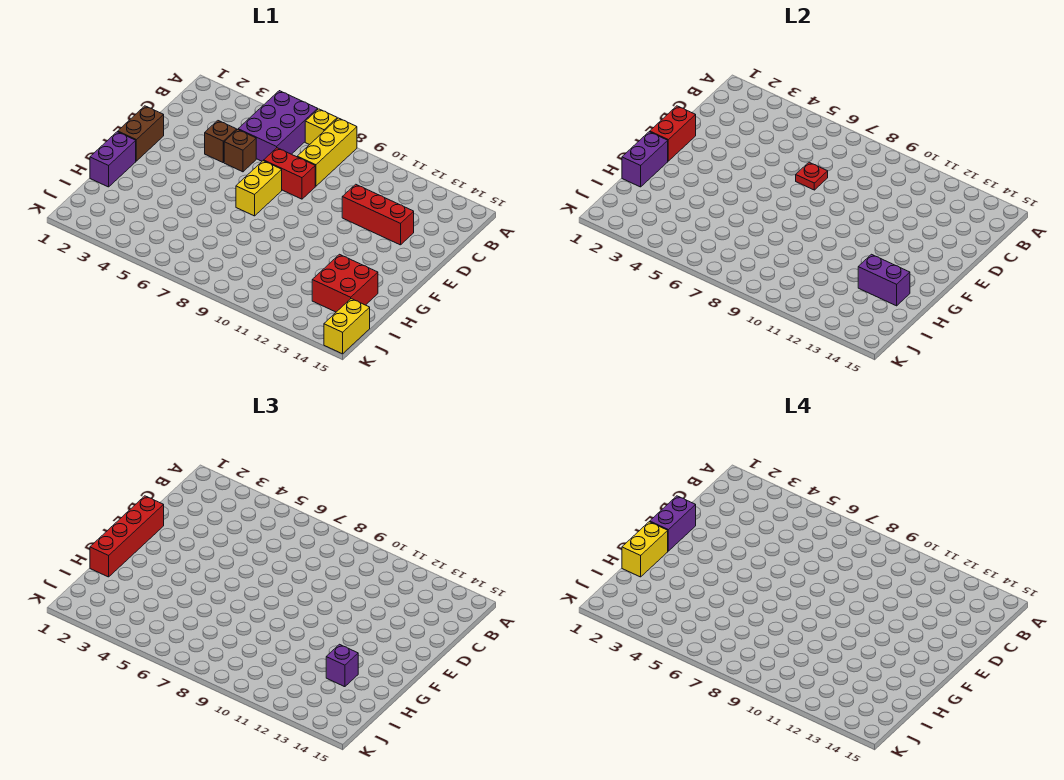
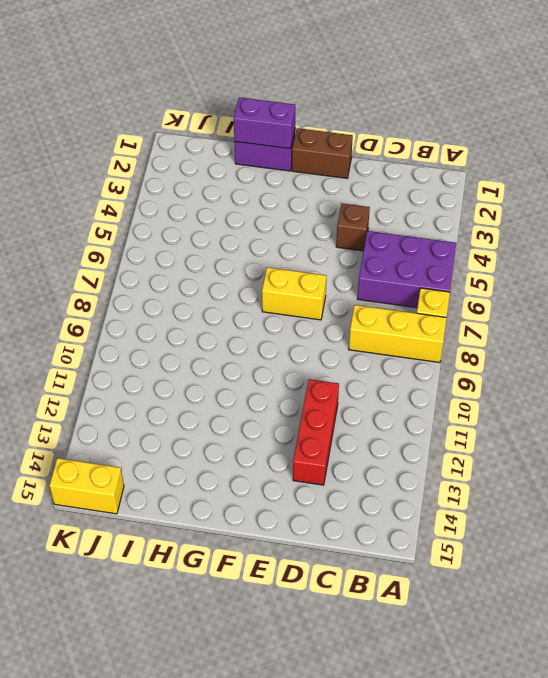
none -> brown 1x1 brick [224,130,256,172]
none -> red 1x2 brick [264,148,315,199]
none -> red 2x2 brick [312,254,378,312]

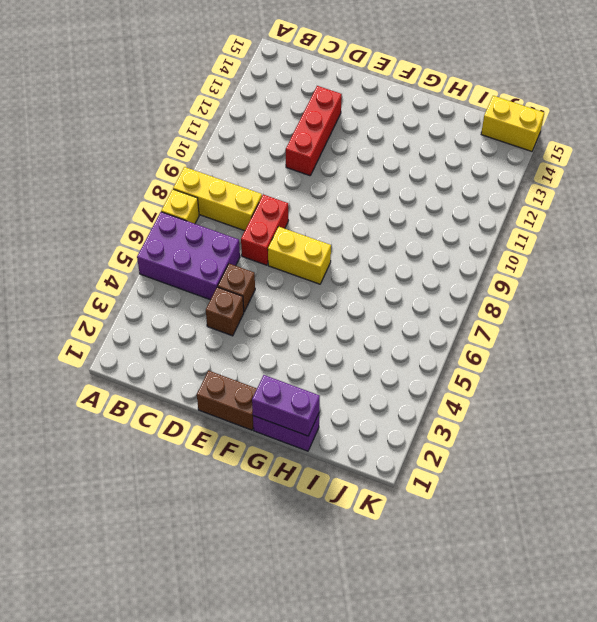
none -> red 2x2 brick [312,254,378,312]
none -> red 1x1 plate [796,162,828,190]
none -> red 1x2 brick [650,106,696,161]

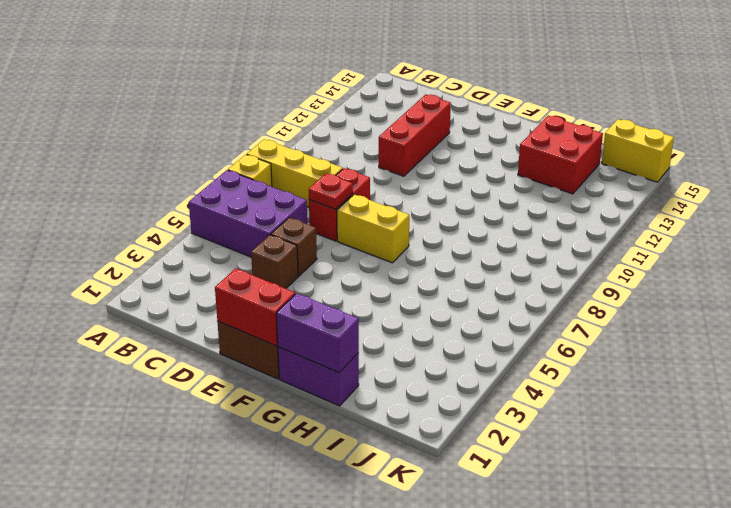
none -> purple 1x2 brick [858,254,910,306]
none -> red 1x4 brick [90,496,164,577]
none -> purple 1x1 brick [326,644,358,687]

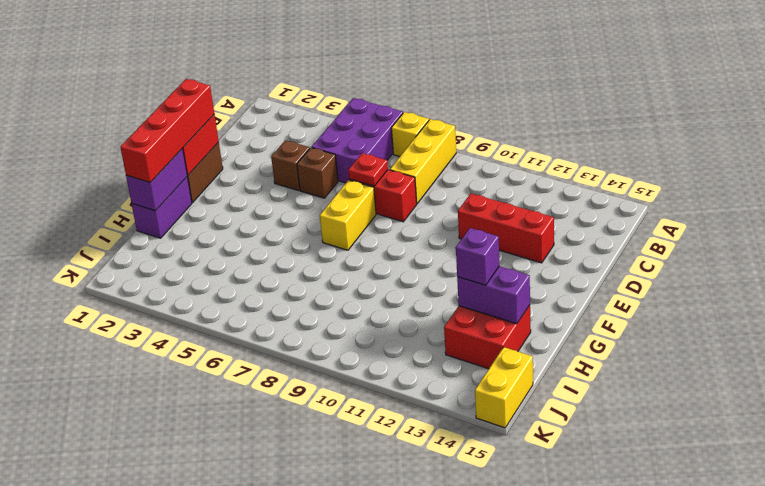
none -> purple 1x2 brick [650,496,696,551]
none -> yellow 1x2 brick [622,522,668,577]

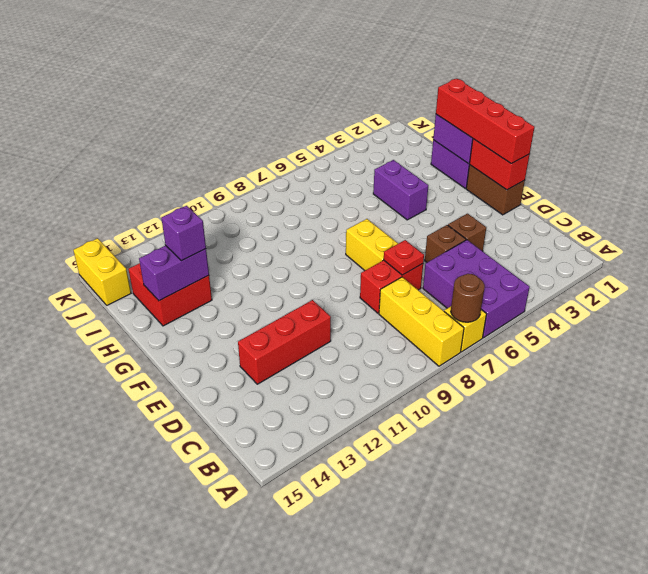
brown 1x1 round brick [451,274,485,322] -> none
purple 1x2 brick [373,160,428,220] -> purple 1x2 brick moved to [650,496,696,551]
none -> yellow 1x2 brick [622,522,668,577]

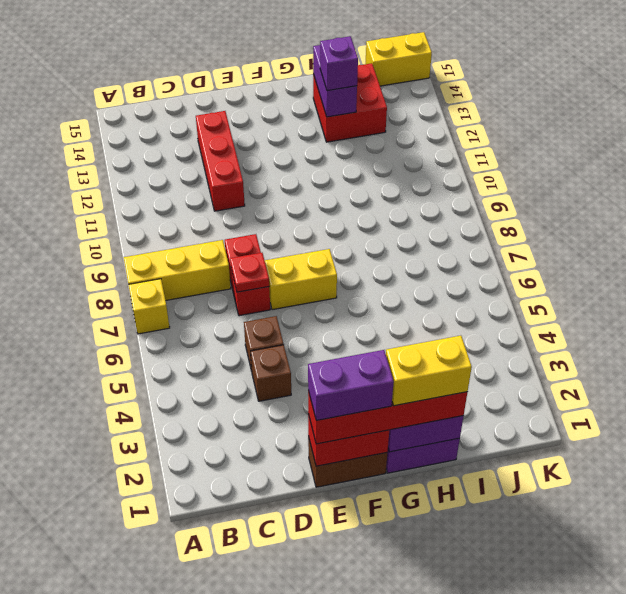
none -> purple 2x3 brick [238,91,318,161]

